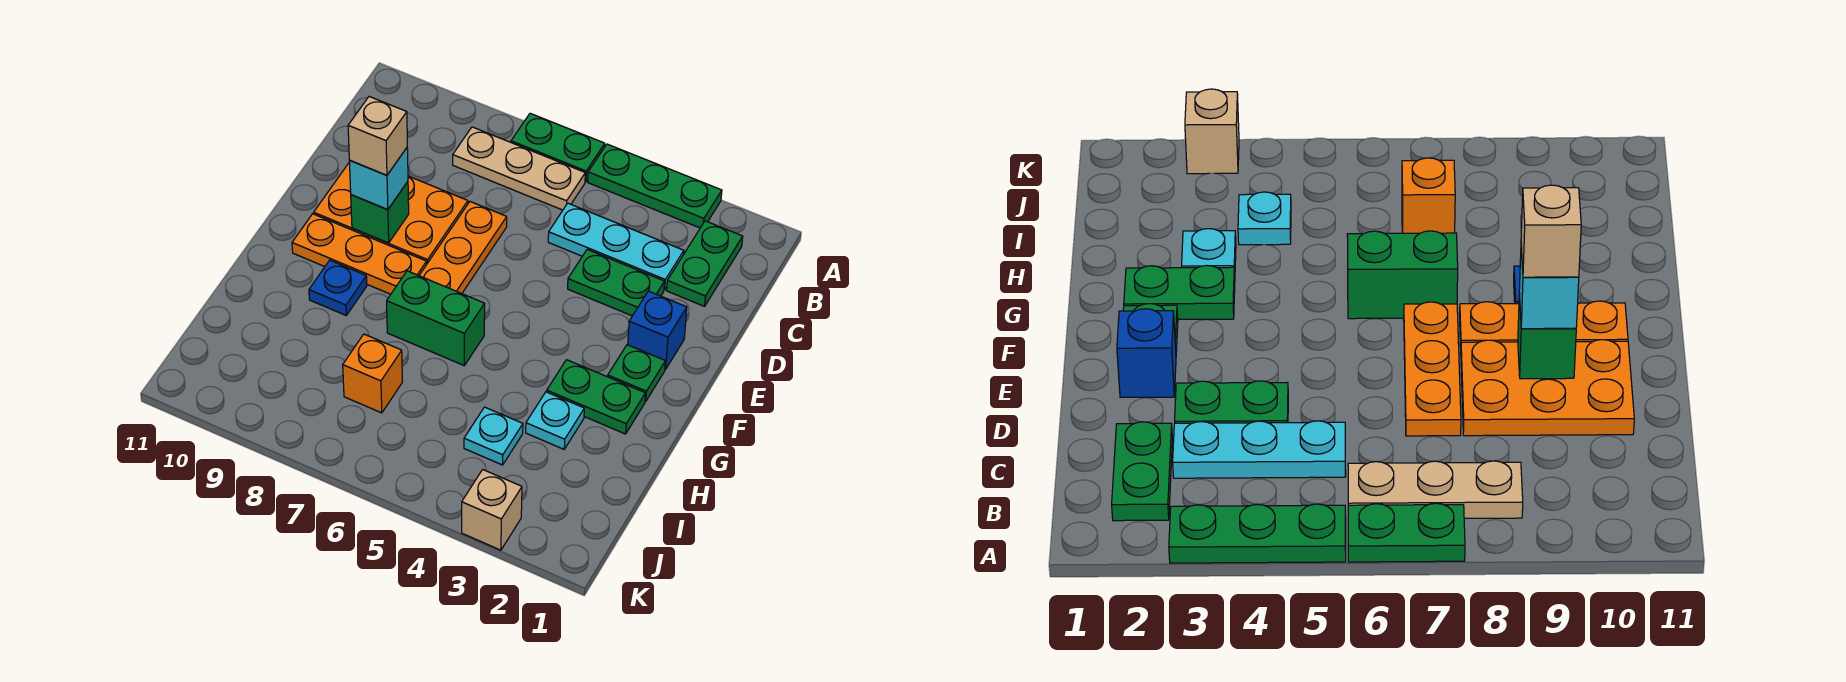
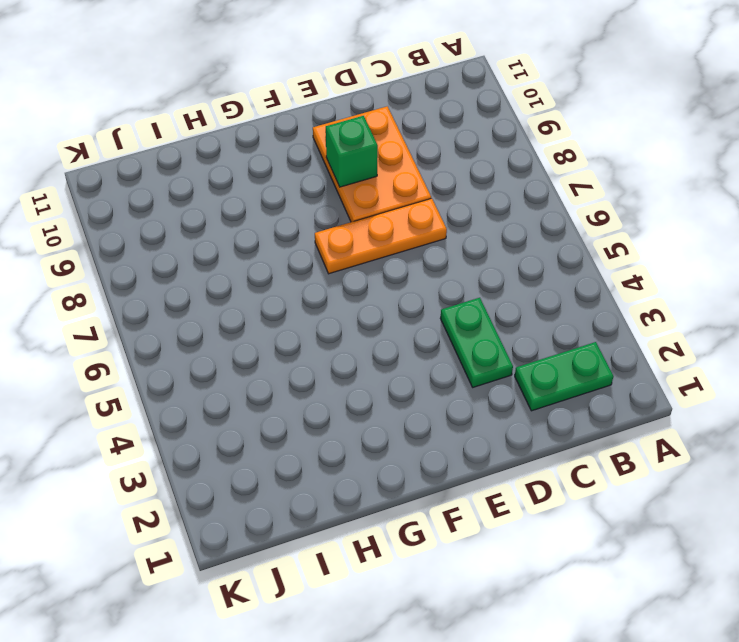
none -> green 1x3 plate [588,144,722,228]
none -> green 1x2 plate [511,113,605,182]
none -> tan 1x3 plate [453,127,585,210]

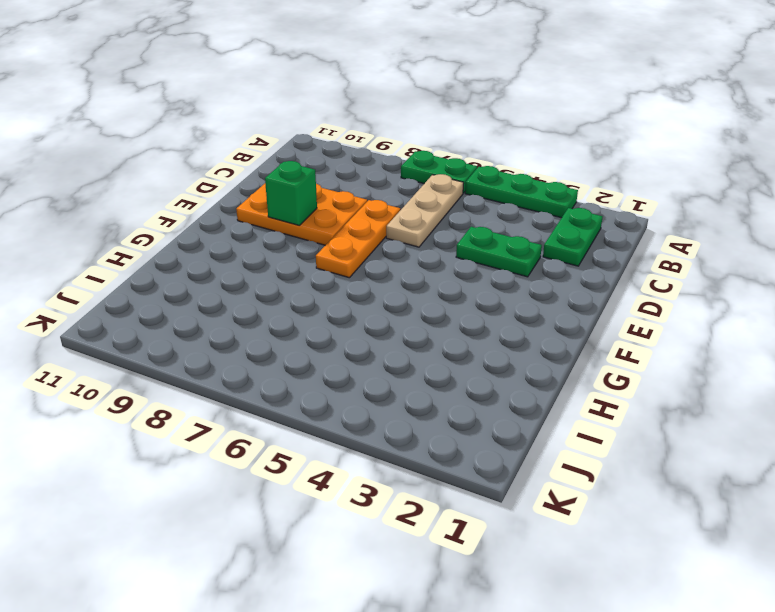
tan 1x3 plate [386,174,464,247] -> tan 1x3 plate turned to [453,127,585,210]
none -> cyan 1x3 plate [548,203,684,290]
none -> blue 1x1 brick [628,291,687,369]
none -> green 1x1 plate [608,345,665,401]

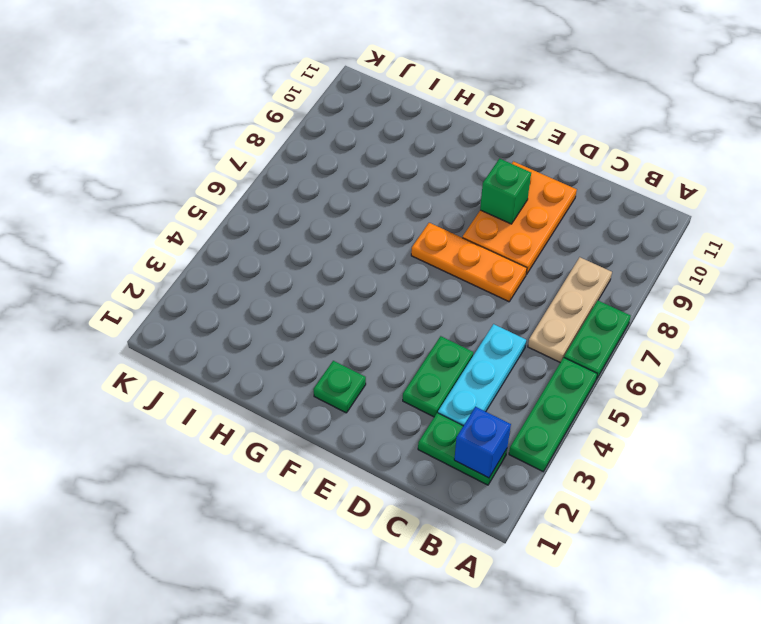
blue 1x1 brick [454,407,511,478] -> blue 1x1 brick moved to [628,291,687,369]
none -> orange 1x3 plate [292,214,427,294]
none -> green 1x2 plate [547,360,645,434]
none -> green 1x2 brick [387,271,485,365]

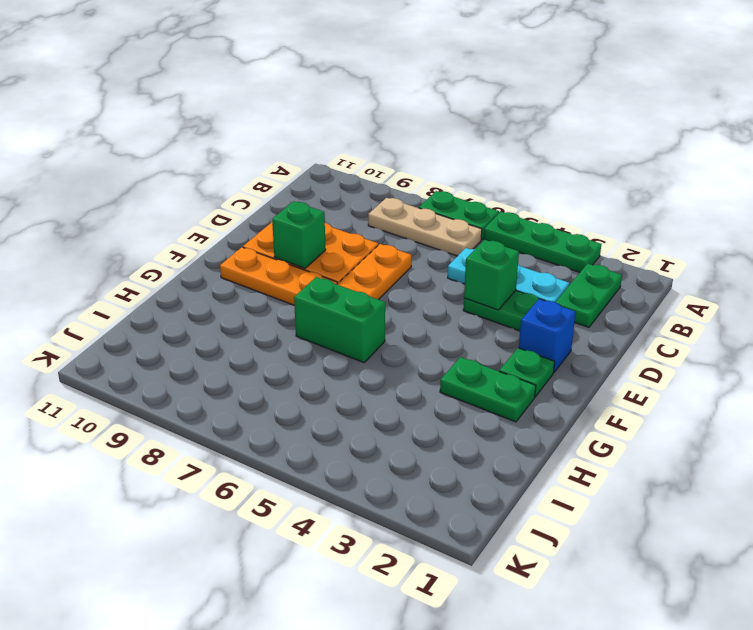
green 1x1 brick [464,240,519,310] -> none
none -> blue 1x1 plate [309,260,367,315]
none -> cyan 1x1 plate [526,392,584,449]
none -> cyan 1x1 plate [464,407,523,465]

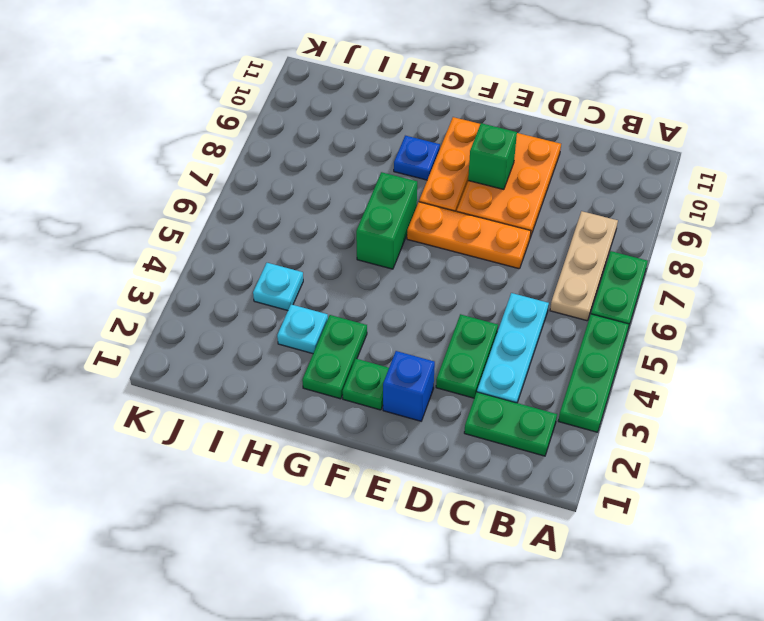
none -> orange 1x1 brick [343,334,402,413]
none -> tan 1x1 brick [462,470,522,550]
none -> cyan 1x1 brick [349,148,408,210]

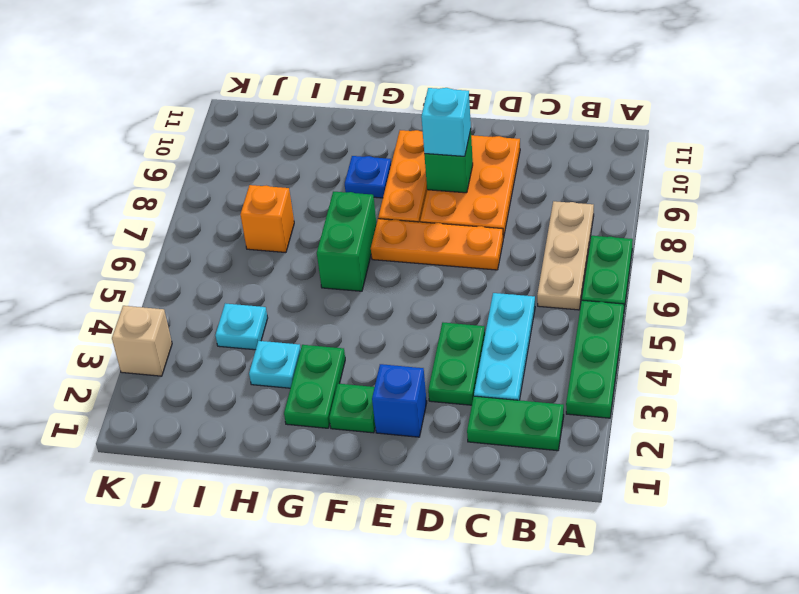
none -> tan 1x1 brick [348,97,407,175]

